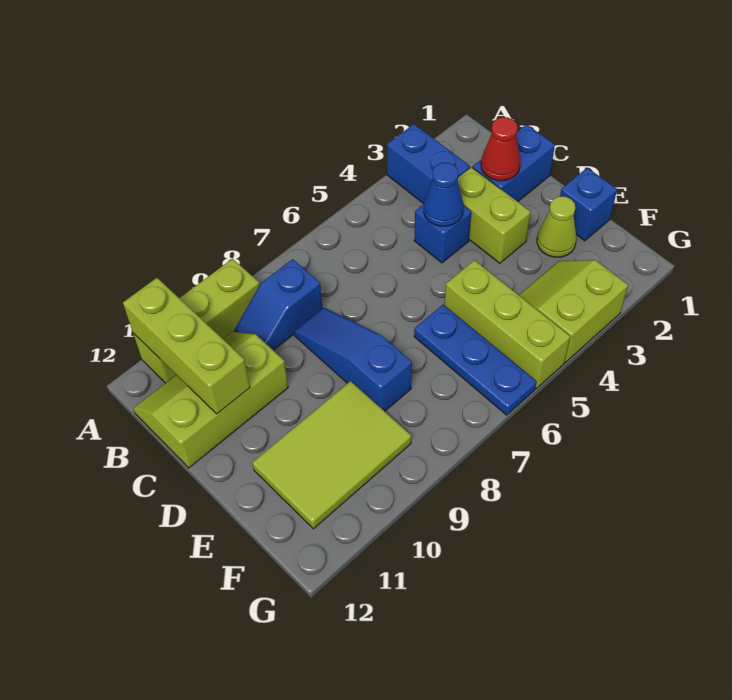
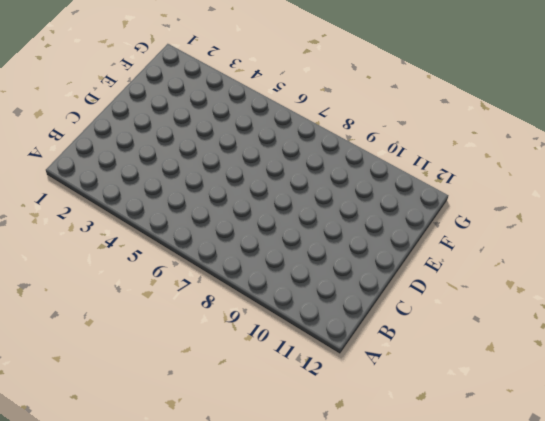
none -> blue 1x2 brick [387,124,470,204]
none -> lime 1x3 brick [133,259,260,383]
none -> blue 1x2 slope [234,259,322,350]

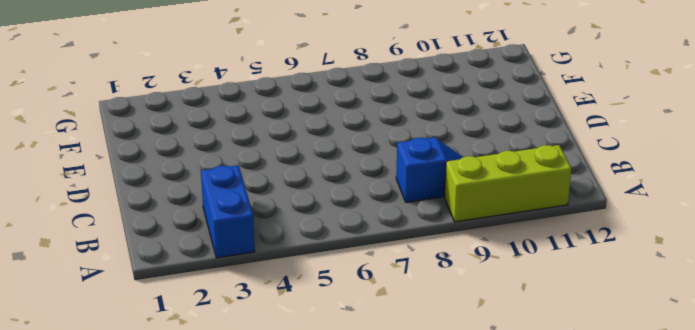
none -> lime 2x3 slope [133,332,288,468]
none -> blue 1x2 brick [473,124,555,202]
none -> lime 1x2 brick [458,167,531,263]

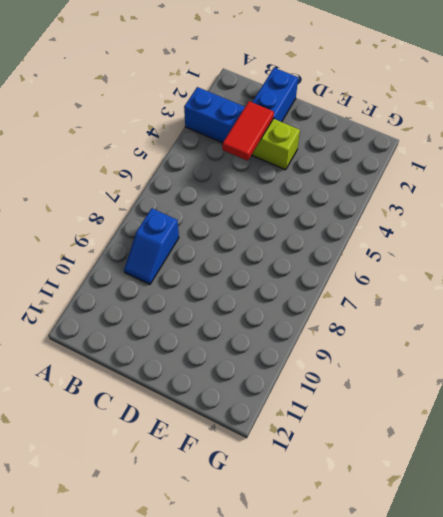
red 1x2 tile [222,101,274,161] -> blue 1x1 cone [424,163,463,226]
none -> lime 1x3 brick [133,259,260,383]
none -> lime 2x3 slope [133,332,288,468]
none -> blue 1x1 brick [414,204,471,263]

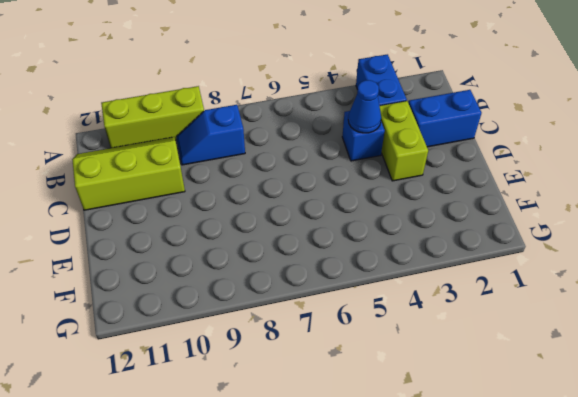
none -> blue 1x3 slope [294,308,412,411]
none -> blue 1x1 brick [560,168,617,241]
none -> lime 1x1 cone [537,197,576,257]

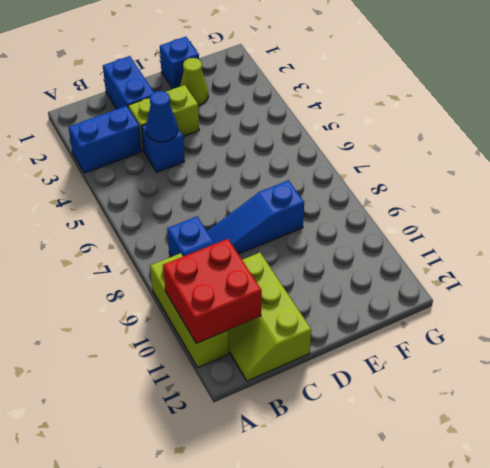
red 2x2 brick [163,239,262,343] -> lime 1x3 brick [123,278,250,414]
none -> lime 1x3 brick [445,260,570,388]
none -> blue 1x3 plate [414,305,537,415]
none -> lime 2x3 tile [252,381,411,529]

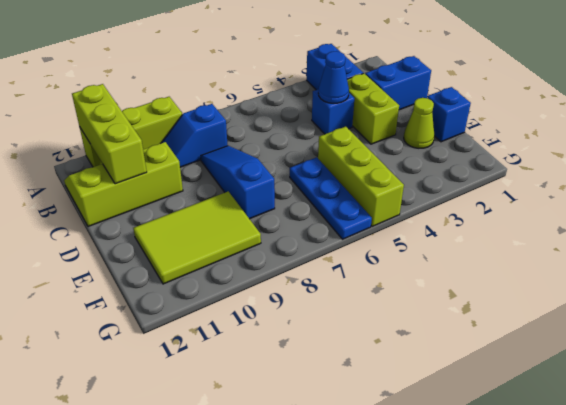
none -> lime 2x2 slope [519,260,628,362]
none -> red 1x1 cone [481,117,520,181]

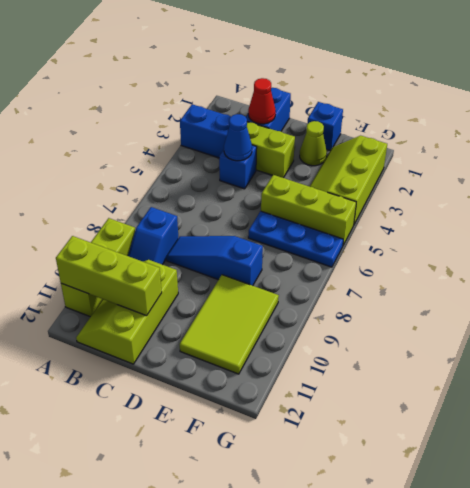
lime 2x3 slope [310,136,387,224] -> lime 2x2 slope [519,260,628,362]

